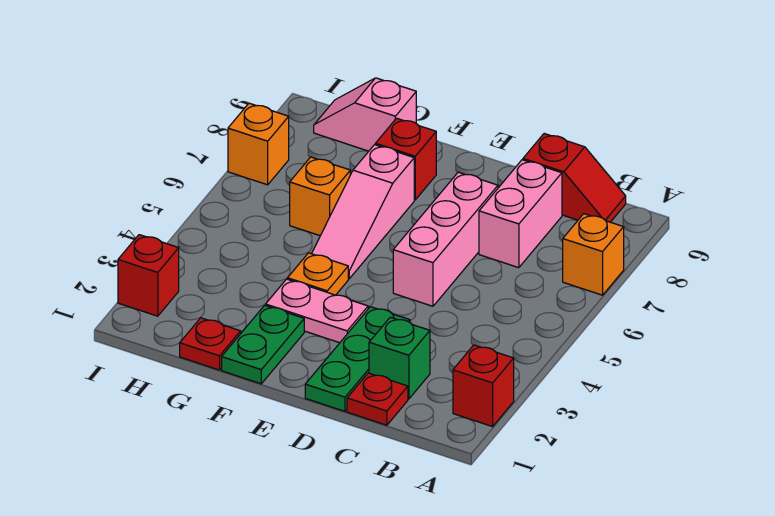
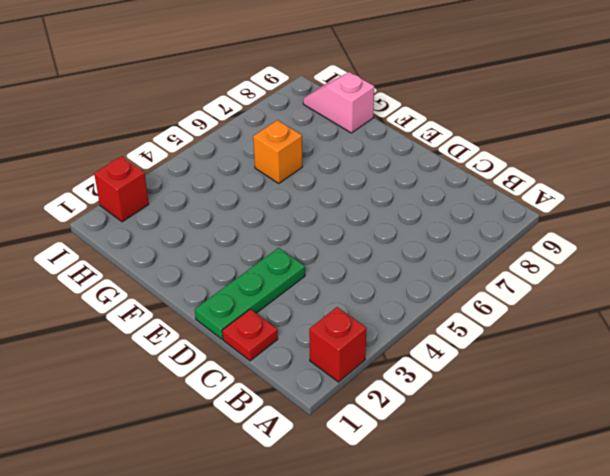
none -> orange 1x1 brick [563,214,624,295]
none -> red 1x2 slope [523,134,626,222]
none -> green 1x1 brick [369,317,430,399]

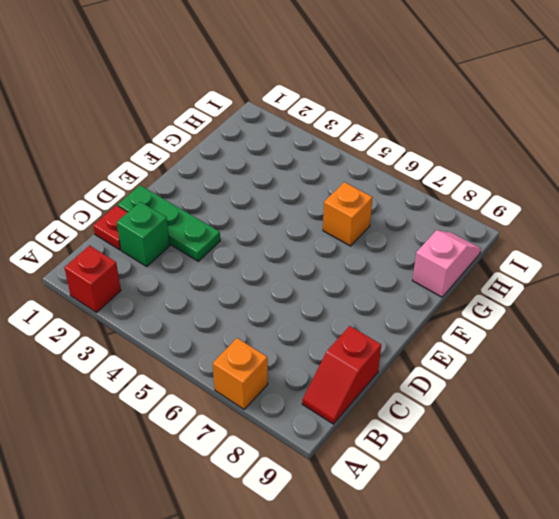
none -> pink 1x2 brick [479,160,562,268]
none -> pink 1x3 brick [393,172,498,306]
none -> pink 1x2 plate [266,279,368,343]

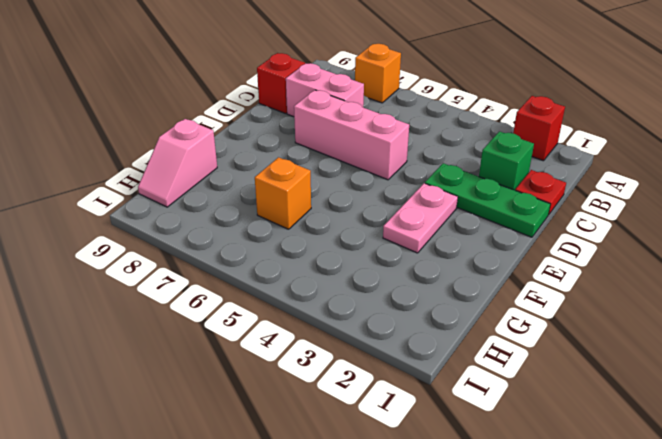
none -> green 1x2 plate [222,305,304,384]
none -> orange 1x1 plate [288,253,348,295]
none -> pink 1x3 slope [312,145,414,279]

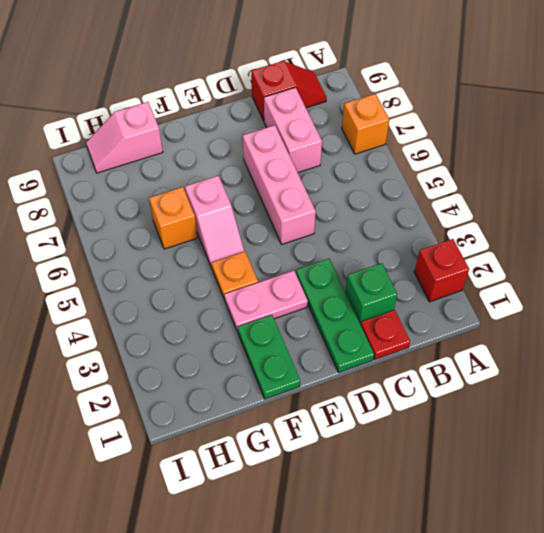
pink 1x2 slope [185,176,244,268] -> pink 1x3 slope [312,145,414,279]
none -> red 1x1 brick [375,118,436,200]
none -> red 1x1 plate [180,318,241,370]
none -> red 1x1 brick [118,235,179,316]

